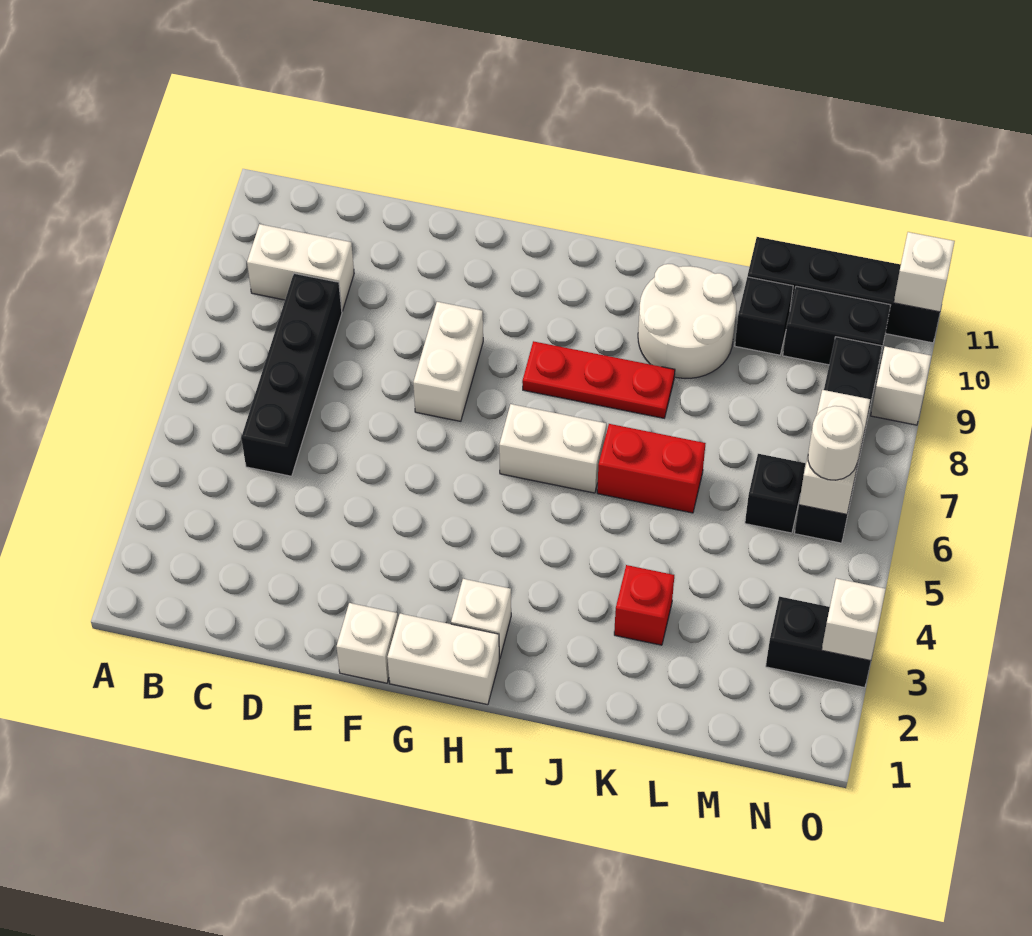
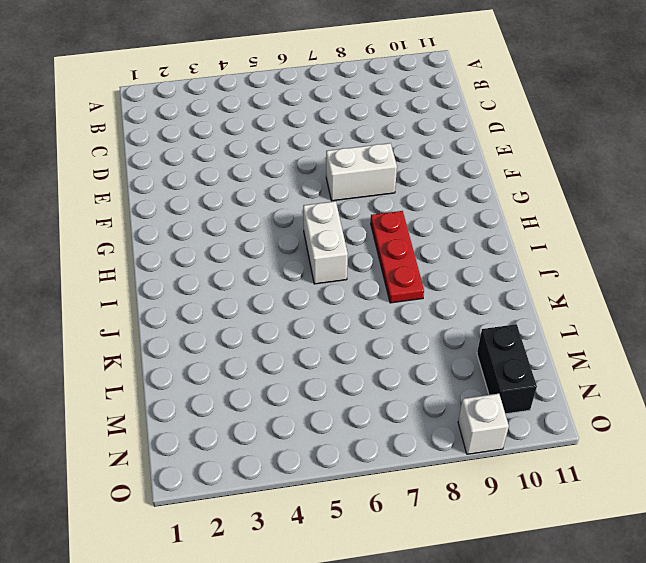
none -> white 1x2 brick [247,224,354,311]
none -> black 1x4 brick [241,273,342,476]
none -> white 1x1 brick [336,603,398,683]

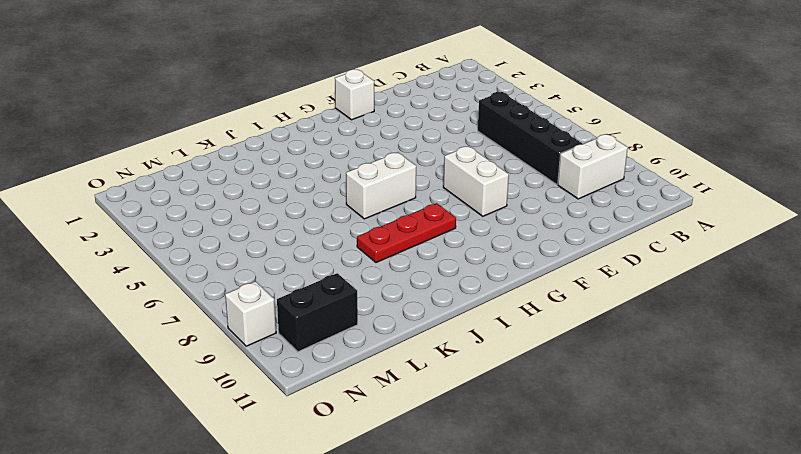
none -> white 1x2 brick [387,614,499,705]
none -> white 1x1 brick [451,579,511,659]
none -> red 1x2 brick [597,424,706,513]

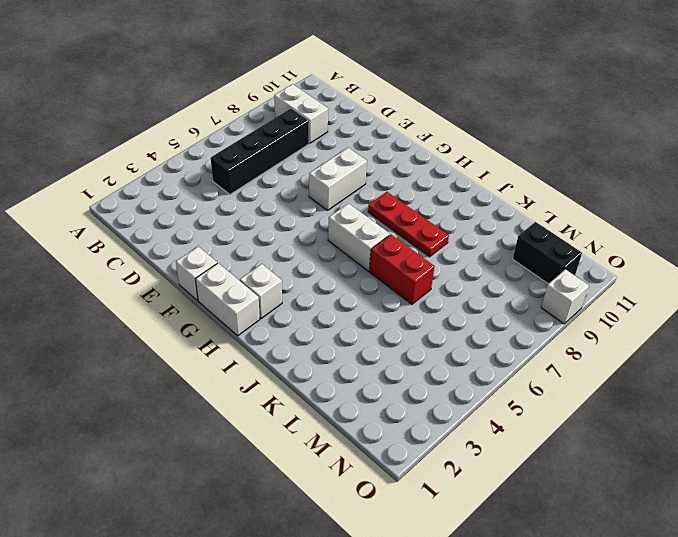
none -> white 2x2 round brick [638,264,736,378]
none -> red 1x1 brick [614,565,674,645]
none -> black 1x1 brick [735,277,793,355]

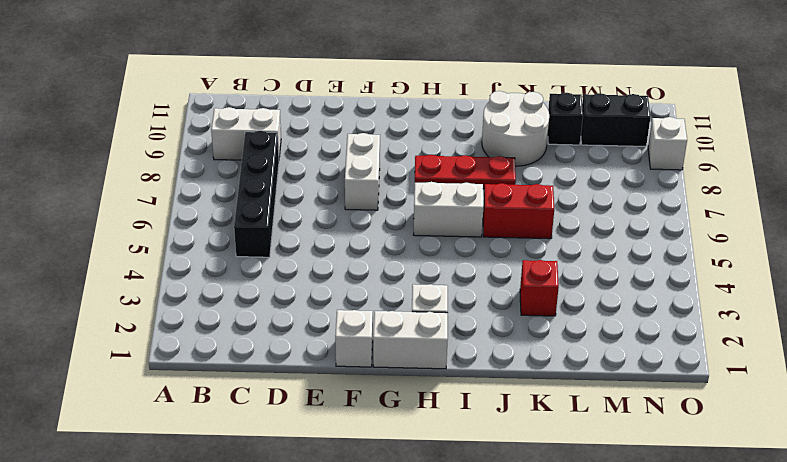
none -> black 1x4 brick [747,237,940,343]
none -> black 1x1 brick [745,454,805,533]
none -> black 1x2 brick [766,597,871,688]

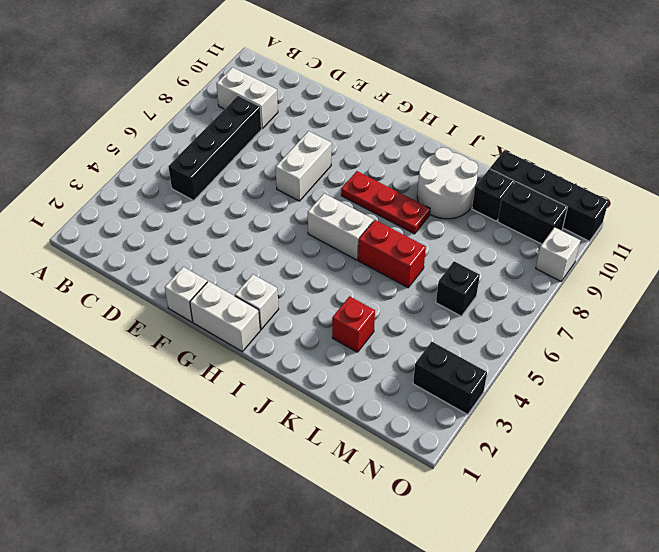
none -> black 1x4 brick [795,337,882,543]
none -> white 1x2 brick [799,390,870,514]
none -> white 1x1 brick [822,578,886,661]

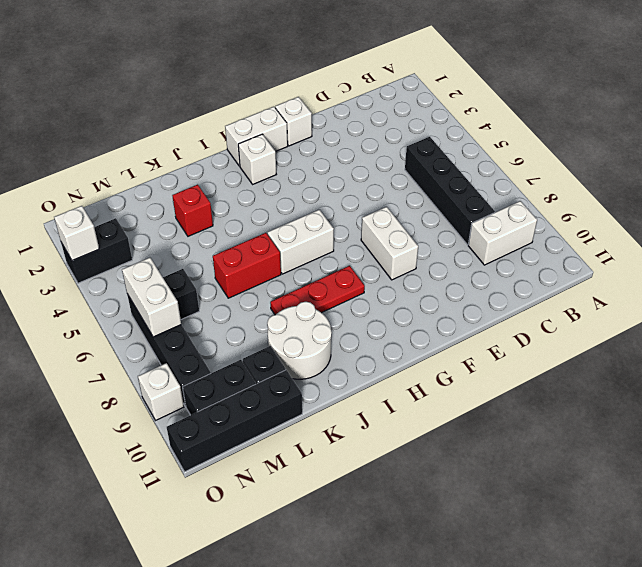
none -> white 1x1 brick [894,232,955,312]
none -> white 1x1 round brick [808,406,863,480]

